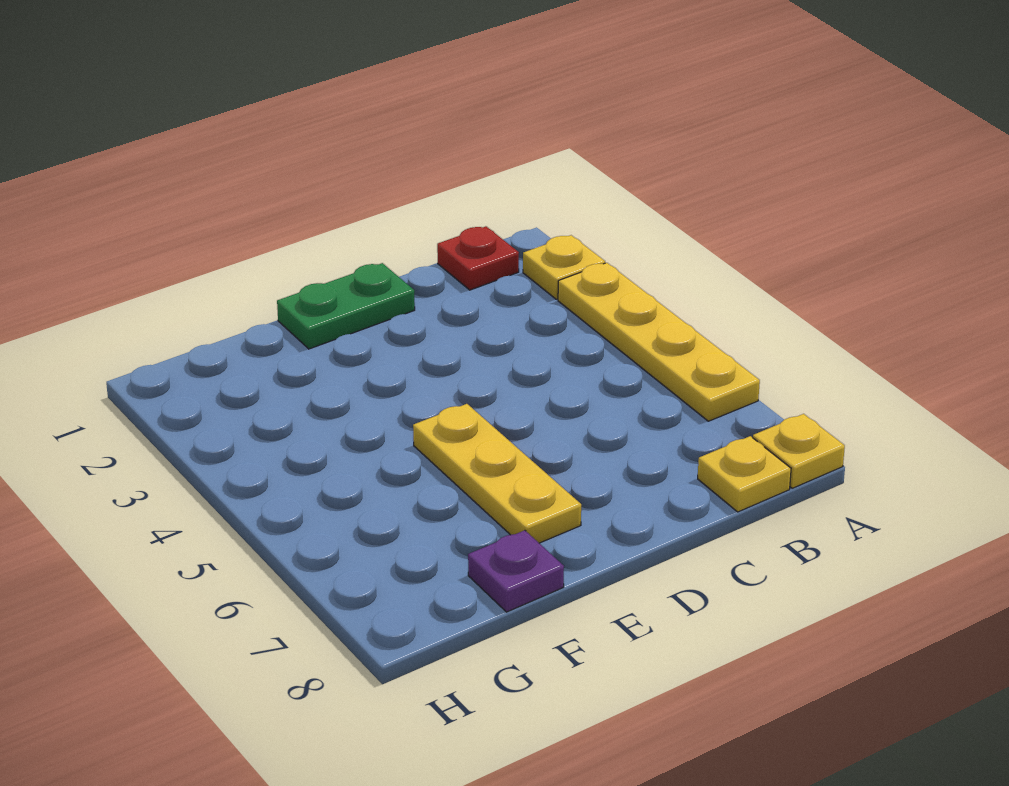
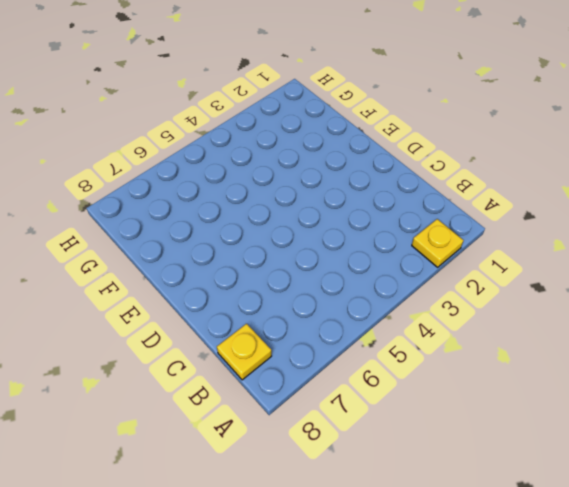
none -> yellow 1x4 plate [558,263,760,421]
none -> yellow 1x1 plate [753,414,845,488]

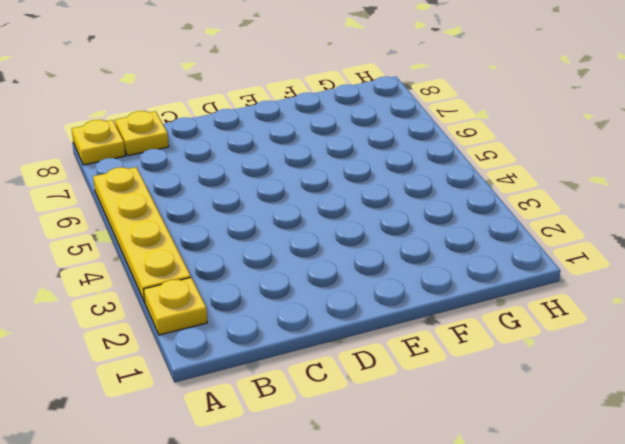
none -> red 1x1 plate [437,226,519,290]
none -> green 1x2 plate [277,263,415,349]

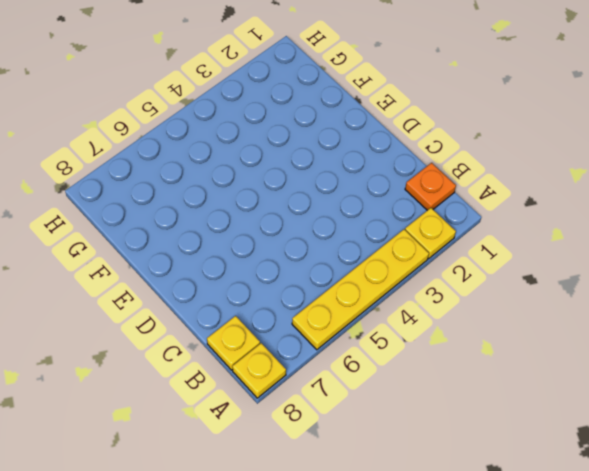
orange 1x1 plate [405,163,456,210] -> red 1x1 plate [437,226,519,290]
none -> green 1x2 plate [277,263,415,349]
none -> yellow 1x3 plate [413,404,581,543]

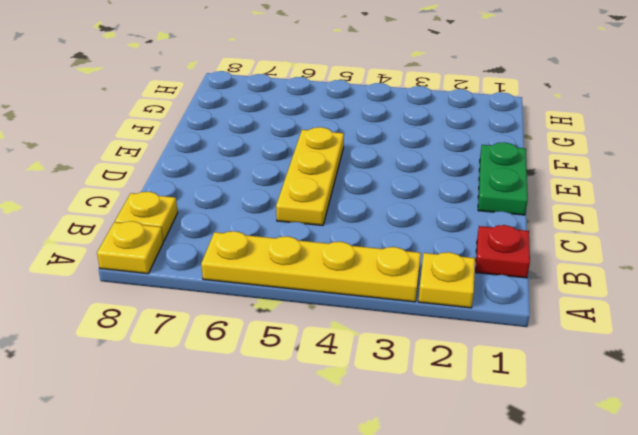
yellow 1x3 plate [276,127,344,226] -> yellow 1x3 plate turned to [413,404,581,543]
none -> purple 1x1 plate [468,530,564,612]

